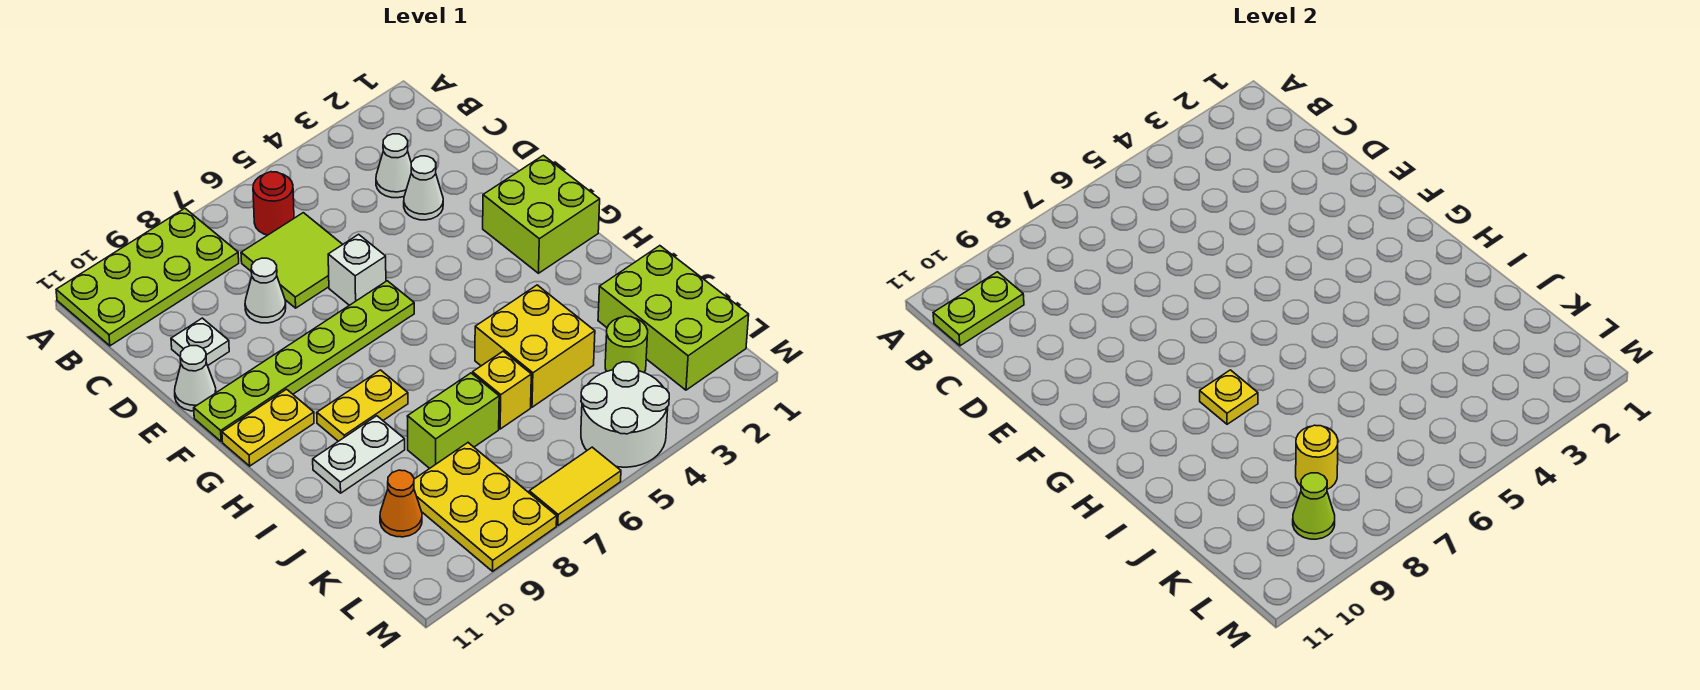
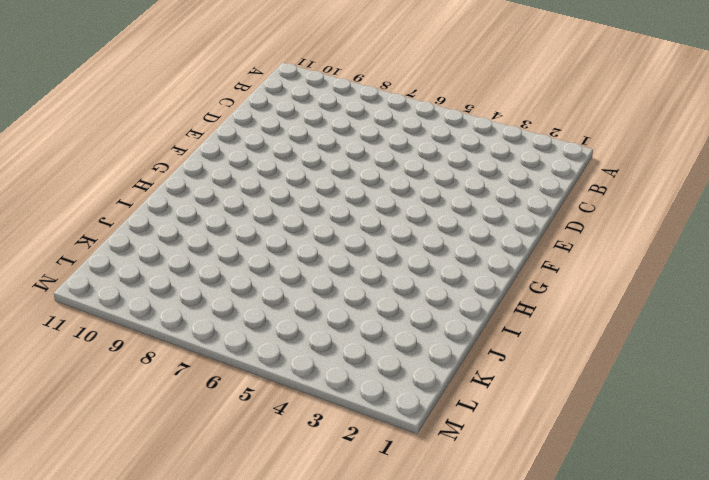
none -> lime 2x4 plate [56,208,239,346]
none -> red 1x1 round brick [253,172,294,235]
none -> white 1x1 cone [376,134,411,198]

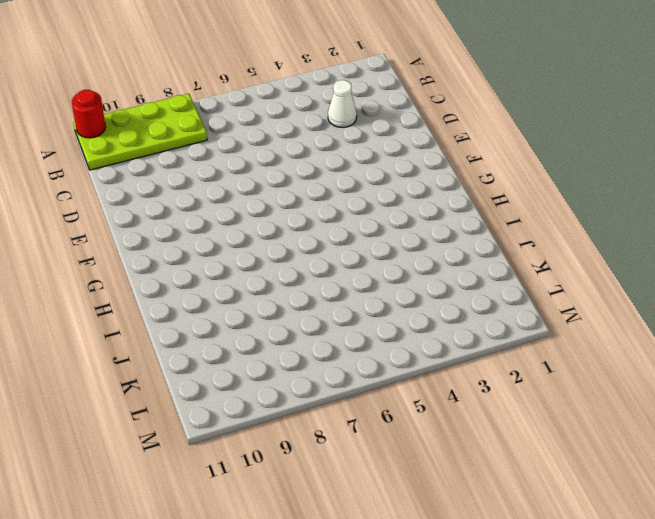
red 1x1 round brick [72,90,106,138] -> red 1x1 round brick moved to [253,172,294,235]
none -> lime 2x2 tile [241,213,343,308]
none -> white 1x1 cone [404,156,443,220]
none -> white 1x1 cone [245,258,286,323]

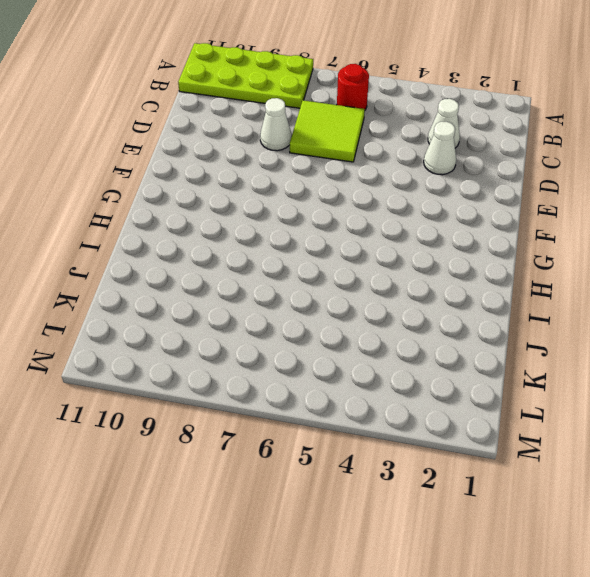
none -> white 1x1 plate [171,318,229,366]
none -> white 1x1 brick [328,234,386,305]
none -> white 1x1 cone [175,346,216,411]

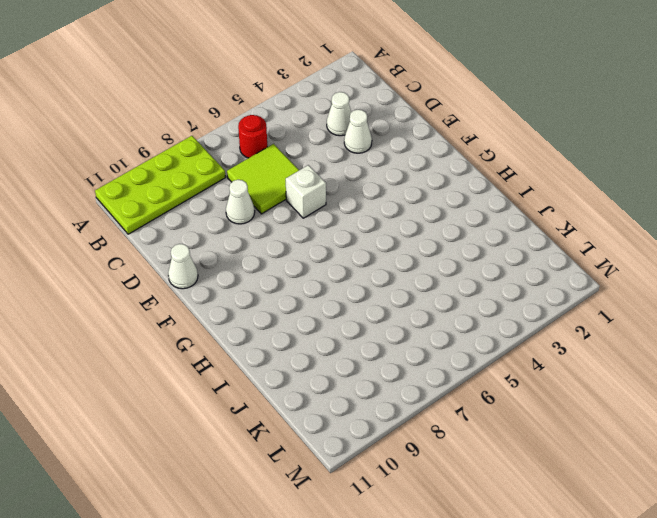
none -> white 1x1 plate [171,318,229,366]
none -> lime 2x2 brick [483,155,600,273]
none -> lime 1x6 plate [194,281,414,442]

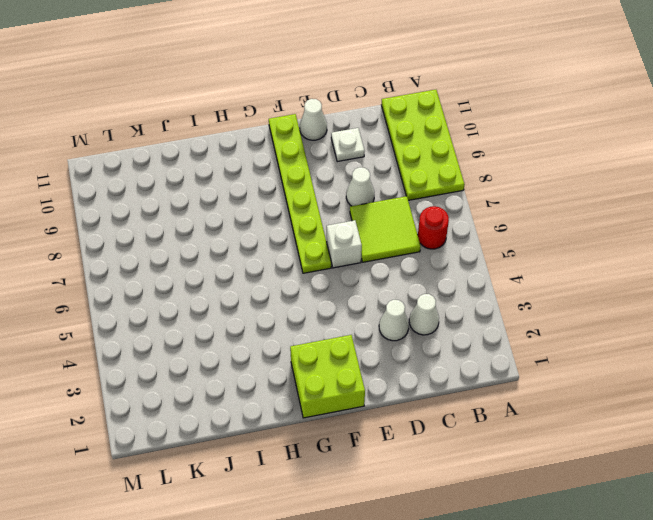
none -> yellow 1x2 plate [222,389,314,466]
none -> yellow 1x2 plate [317,370,408,441]
none -> yellow 2x2 brick [475,285,595,407]

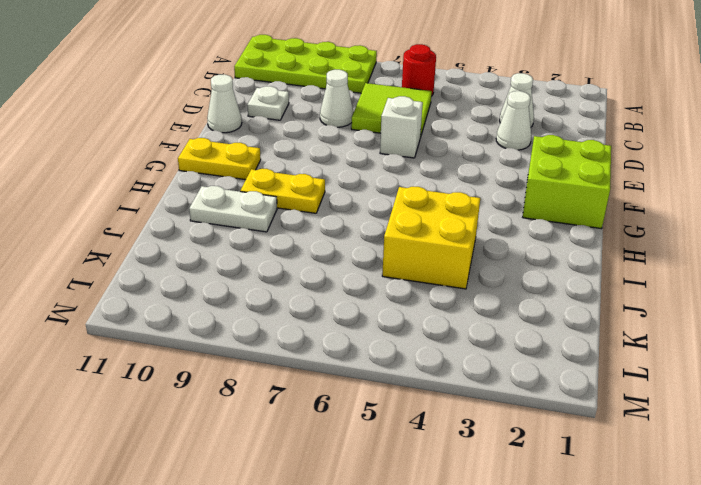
none -> lime 1x6 plate [194,281,414,442]
none -> lime 2x3 brick [598,246,749,390]
none -> yellow 1x1 brick [473,351,531,429]

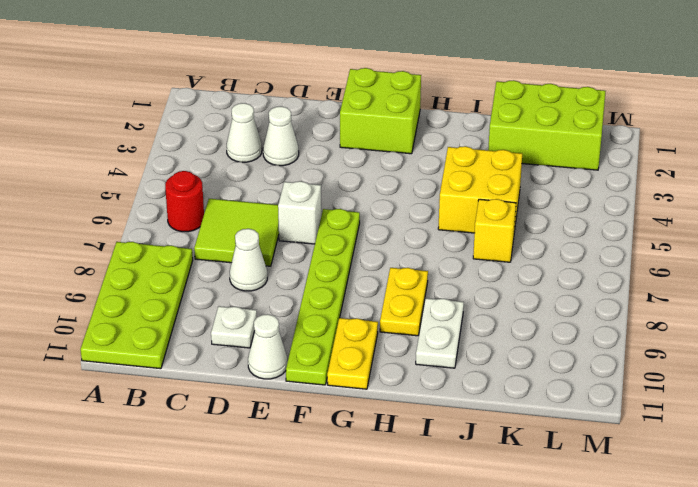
none -> lime 1x2 brick [407,373,499,468]
none -> lime 1x1 round brick [605,316,648,372]
none -> yellow 2x3 plate [414,443,557,571]

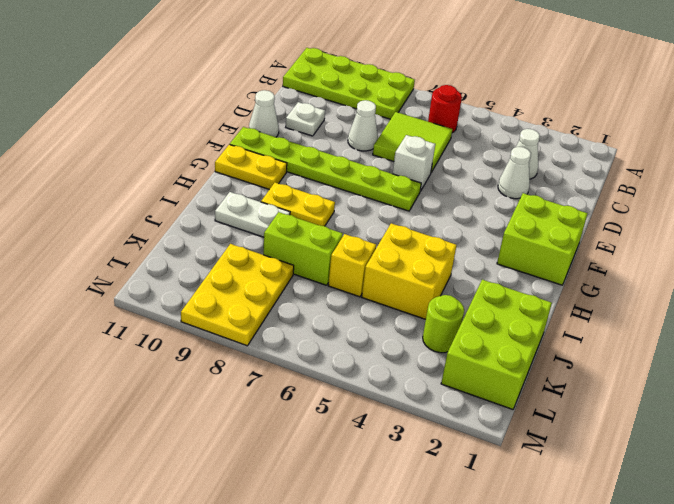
none -> orange 1x1 cone [380,470,422,537]
none -> white 2x2 round brick [581,362,669,467]
none -> yellow 1x2 tile [529,447,621,525]

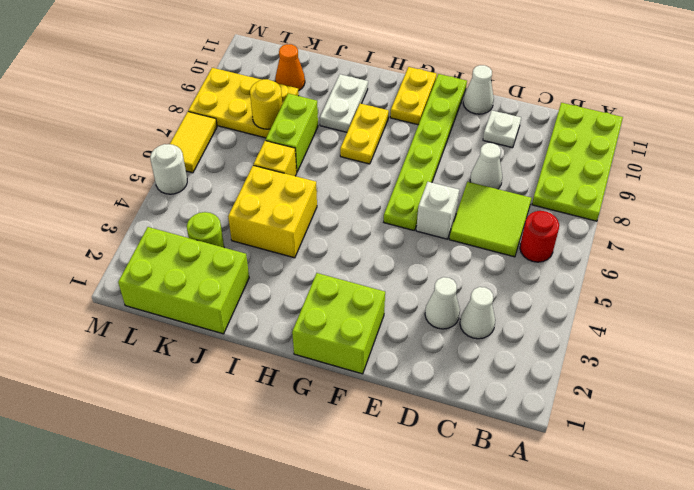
white 1x1 round brick [150,144,187,194] -> white 2x2 round brick [581,362,669,467]
none -> lime 1x2 plate [933,272,1024,346]
none -> yellow 1x1 plate [1200,370,1258,424]
none -> lime 1x1 cone [1293,473,1335,539]

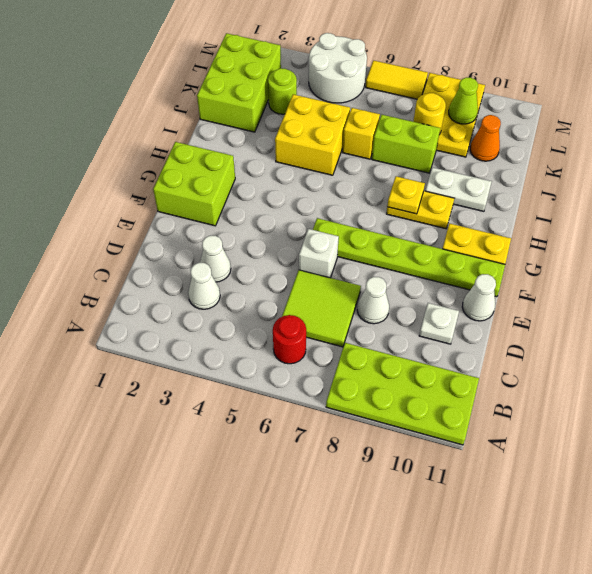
none -> lime 1x2 plate [933,272,1024,346]

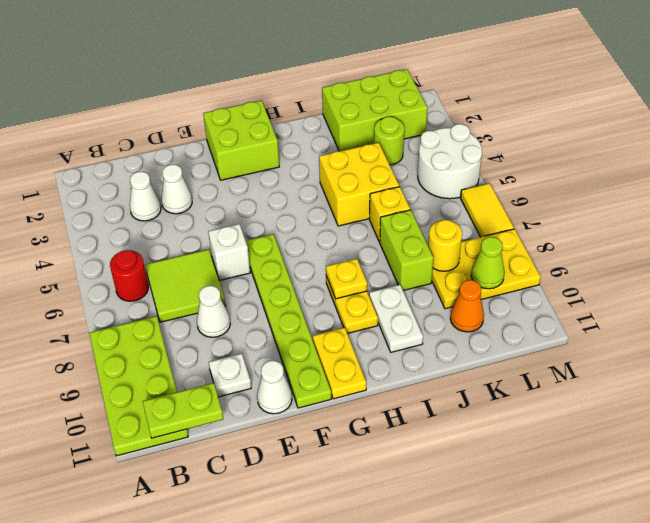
lime 1x2 plate [143,383,223,438] -> lime 1x2 plate turned to [933,272,1024,346]

